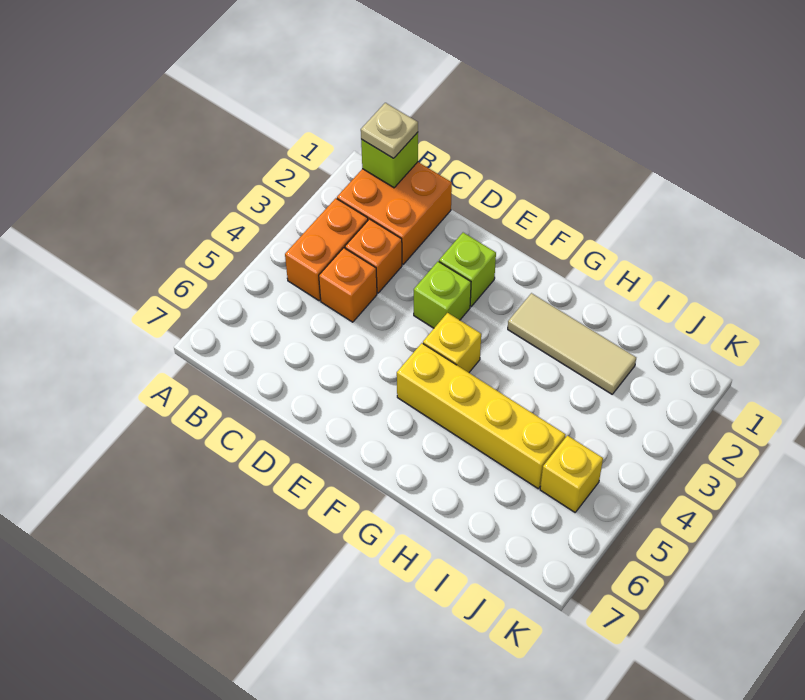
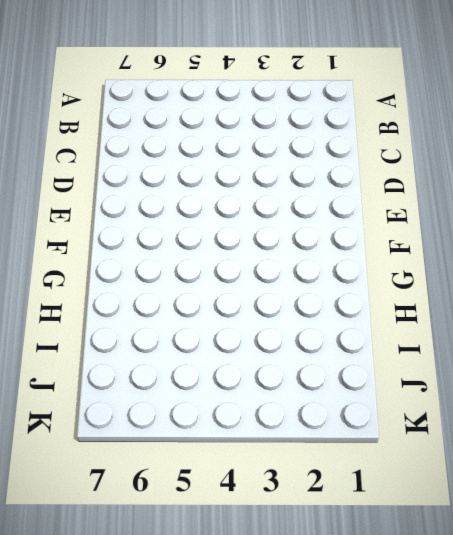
none -> orange 2x2 brick [337,162,452,264]
none -> orange 1x2 brick [285,198,368,301]
none -> orange 1x1 brick [345,219,402,293]

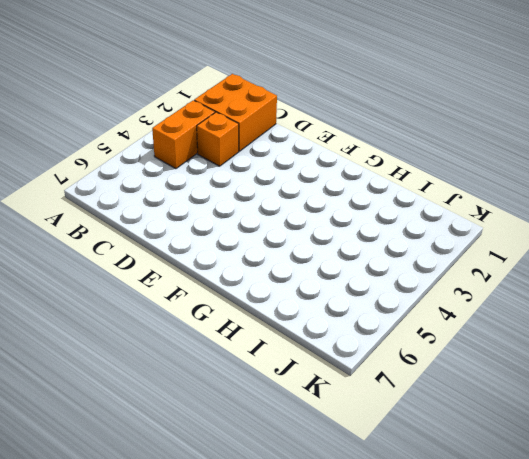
none -> orange 1x1 brick [319,248,377,322]
none -> lime 1x1 brick [439,233,496,307]
none -> lime 1x1 brick [414,262,471,328]

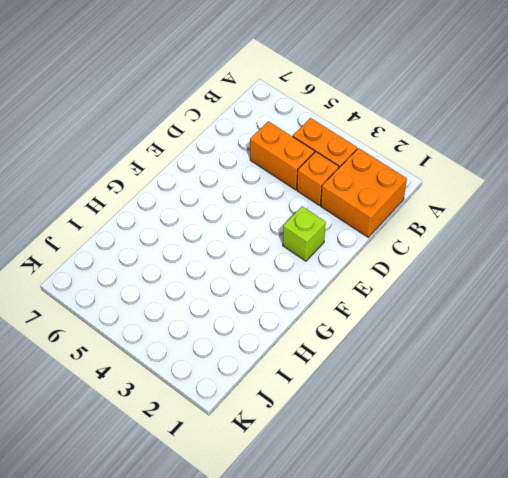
orange 1x2 brick [250,121,315,190] -> orange 1x1 brick [319,248,377,322]
none -> lime 1x1 brick [414,262,471,328]
none -> yellow 1x1 brick [423,313,481,373]
none -> yellow 1x4 brick [397,343,565,489]

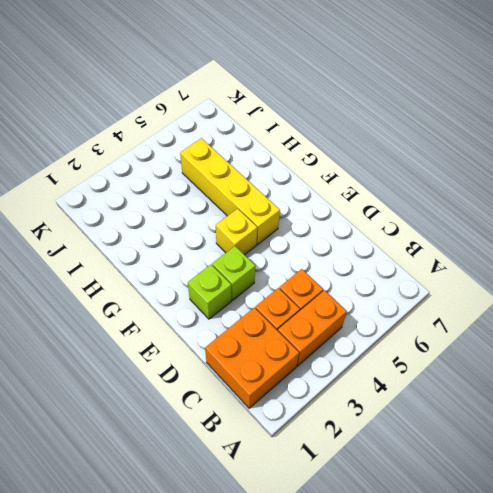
none -> tan 1x3 tile [508,293,636,394]
none -> yellow 1x1 brick [540,435,603,512]
none -> lime 1x1 brick [361,132,418,188]

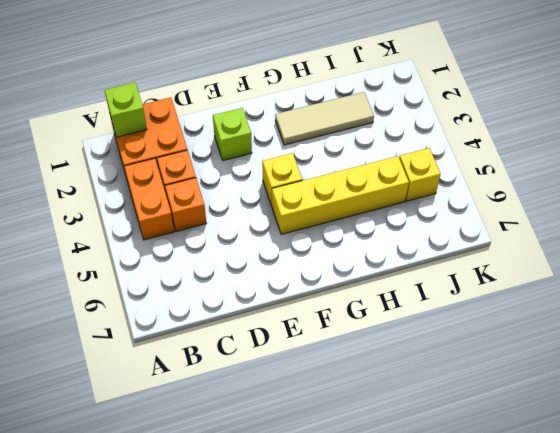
none -> lime 1x1 brick [414,262,471,328]
none -> tan 1x1 plate [361,103,418,158]

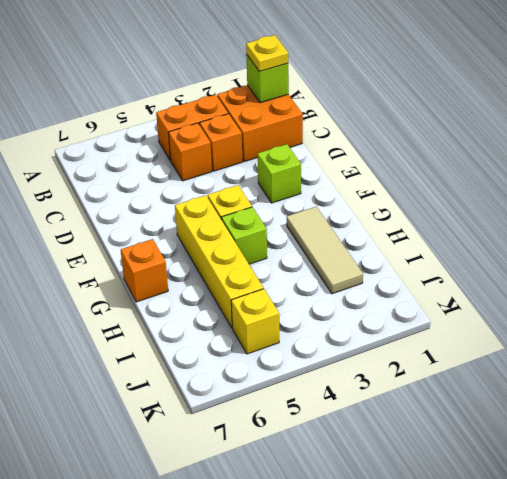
yellow 1x1 plate [246,35,288,72] -> tan 1x1 plate [361,103,418,158]
lime 1x1 brick [221,207,267,264] -> lime 1x1 brick moved to [414,262,471,328]
orange 1x1 brick [121,239,168,302] -> none

